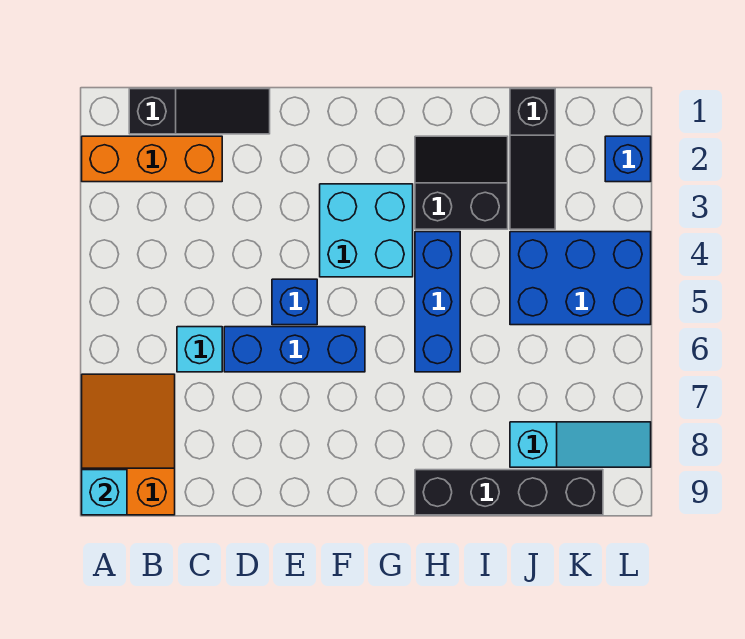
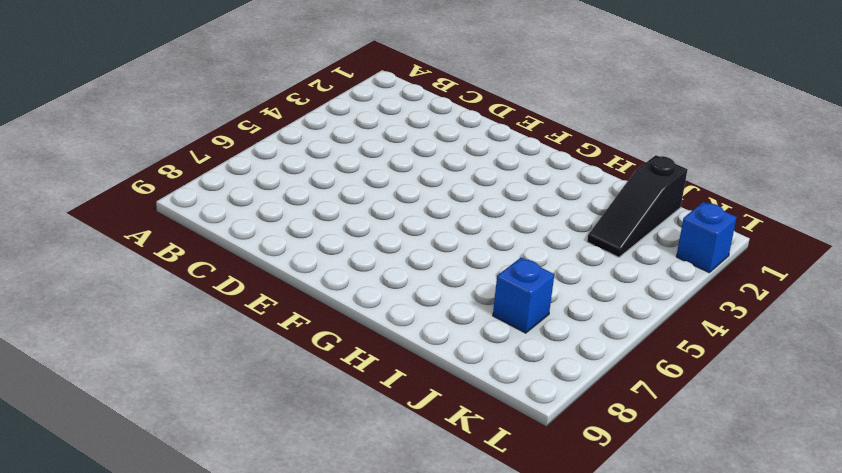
blue 1x1 brick [493,258,554,333] -> blue 1x1 brick moved to [272,279,317,325]
none -> orange 1x3 brick [82,136,222,182]
none -> orange 2x3 slope [82,374,175,515]
none -> black 1x3 slope [129,89,270,134]

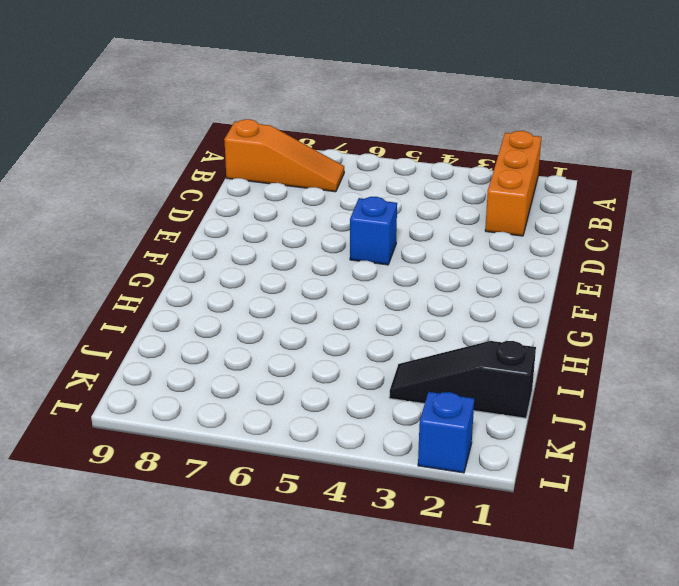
orange 1x3 slope [224,119,344,192] -> orange 2x3 slope [82,374,175,515]
none -> black 1x3 slope [129,89,270,134]
none -> cyan 1x1 brick [177,327,222,372]
none -> blue 1x3 brick [224,327,365,372]

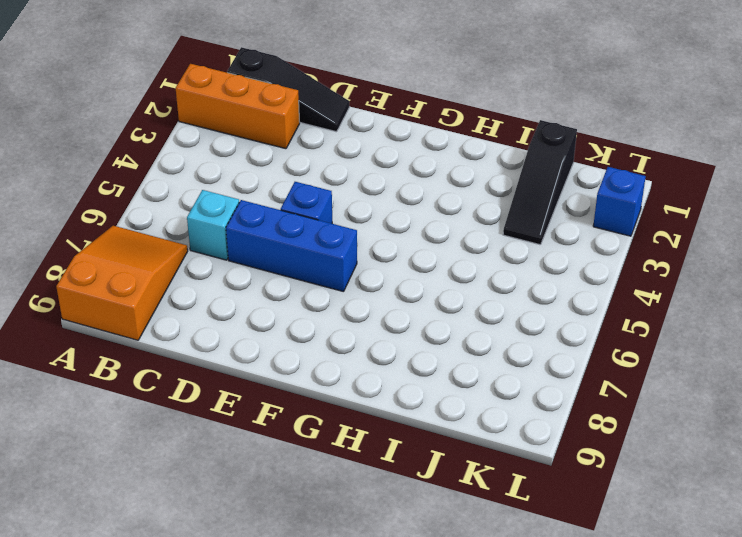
none -> cyan 2x2 brick [320,184,413,277]
none -> black 2x2 slope [415,136,508,229]
none -> blue 1x3 brick [415,232,460,372]

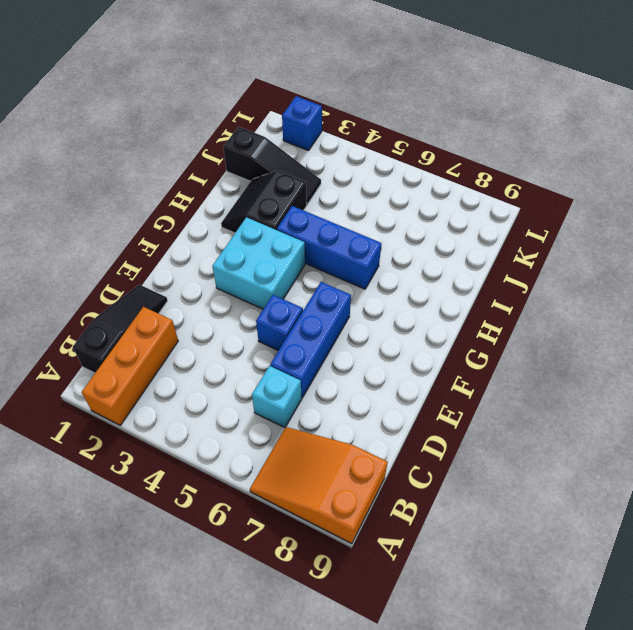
none -> black 1x4 brick [415,470,603,515]
none -> blue 2x3 brick [510,232,651,325]
none -> cyan 1x3 slope [510,422,651,467]

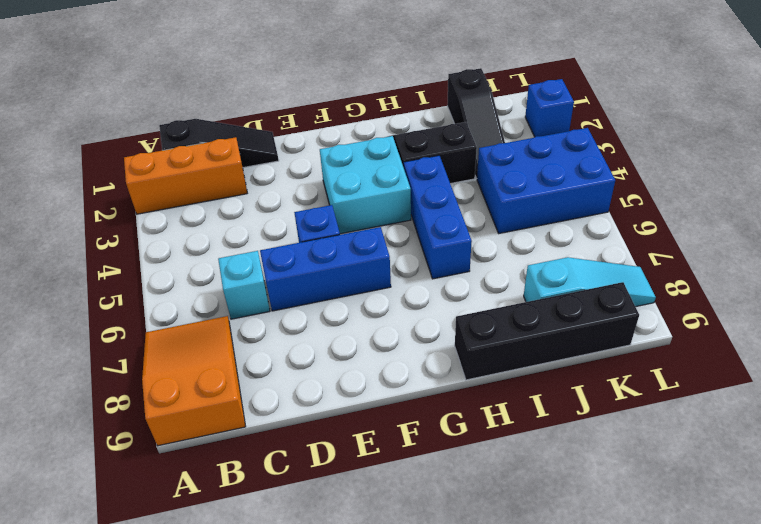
none -> cyan 1x1 brick [82,470,127,515]

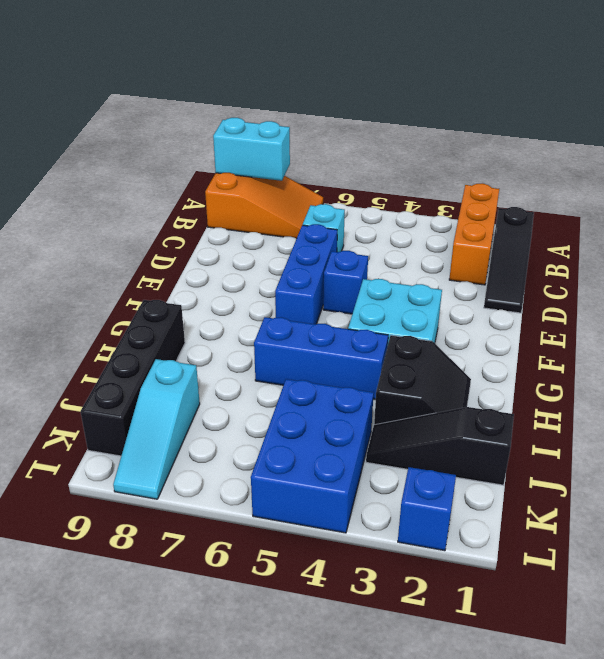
cyan 1x2 brick [213,118,290,181] -> cyan 1x1 brick [82,470,127,515]

